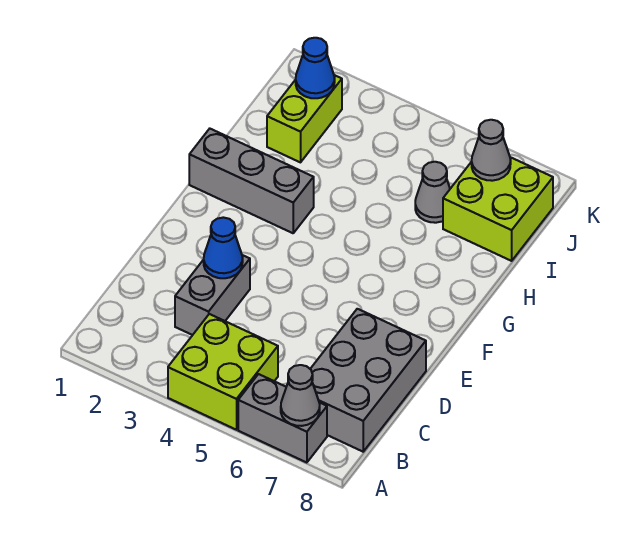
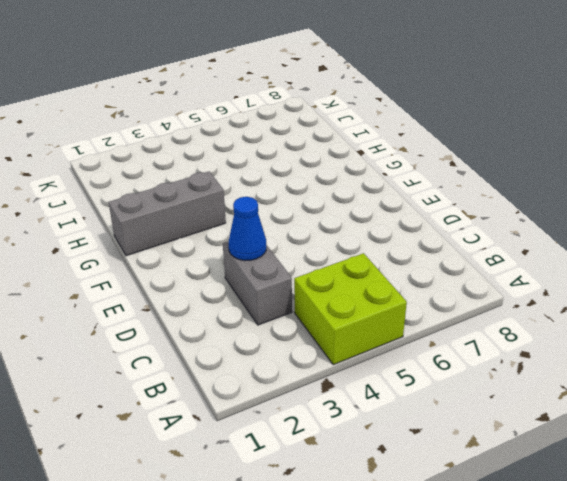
none -> grey 1x2 brick [238,374,327,463]
none -> grey 2x3 brick [311,309,426,452]
none -> lime 1x2 brick [267,75,342,162]

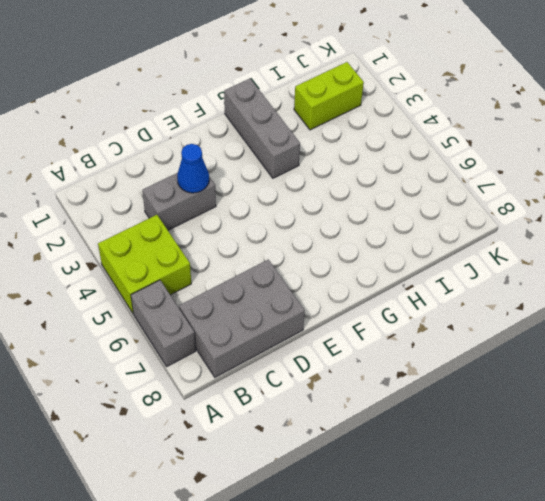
none -> grey 1x1 cone [415,162,450,223]
none -> lime 2x2 brick [443,157,553,261]
none -> grey 1x1 cone [281,365,320,426]

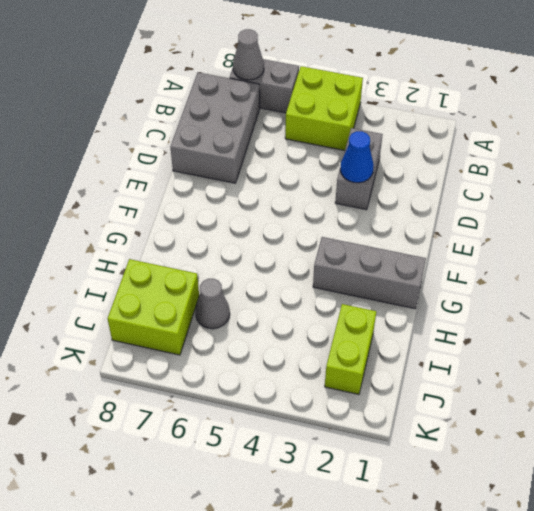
none -> blue 1x1 cone [296,38,335,98]
none -> grey 1x1 cone [472,120,511,181]

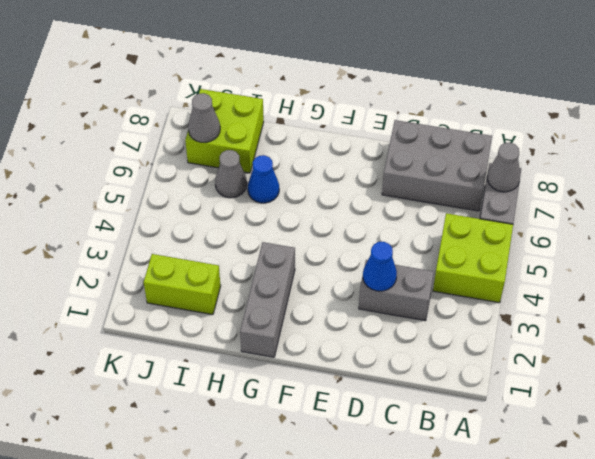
blue 1x1 cone [248,155,279,203] -> blue 1x1 cone moved to [296,38,335,98]

